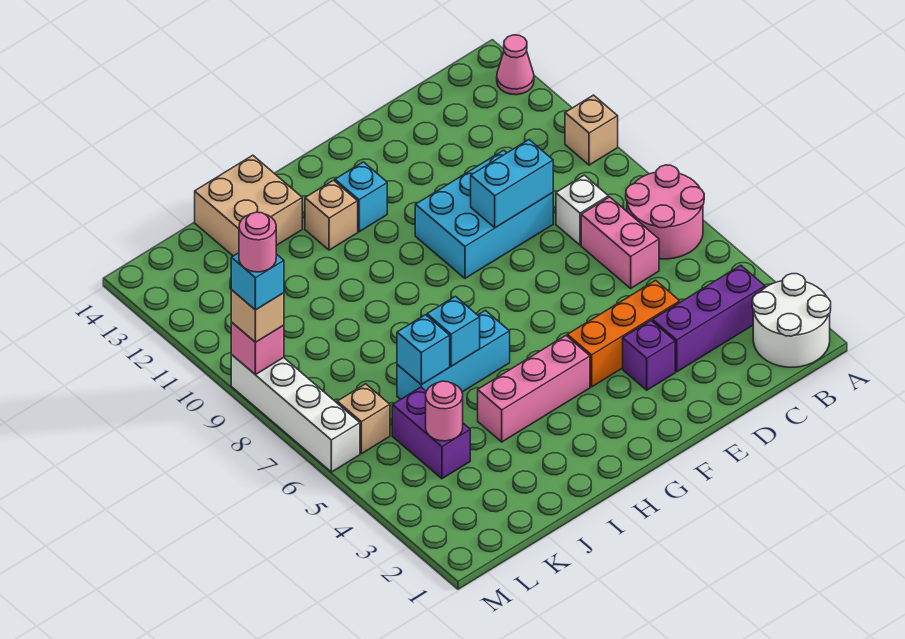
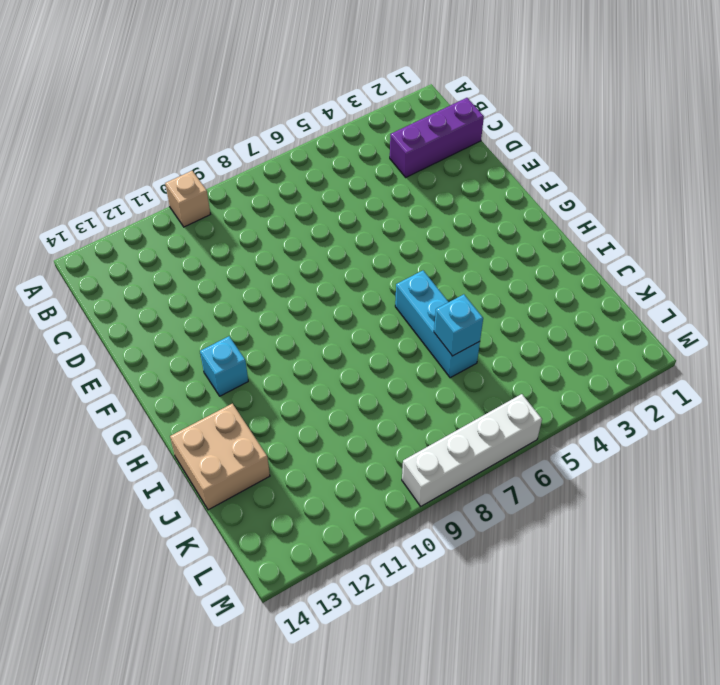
purple 1x3 brick [390,98,484,177] -> purple 1x3 brick turned to [653,265,765,372]
none -> white 2x2 round brick [752,274,831,367]
none -> pink 2x2 round brick [626,165,704,259]
none -> pink 1x1 cone [497,35,534,95]

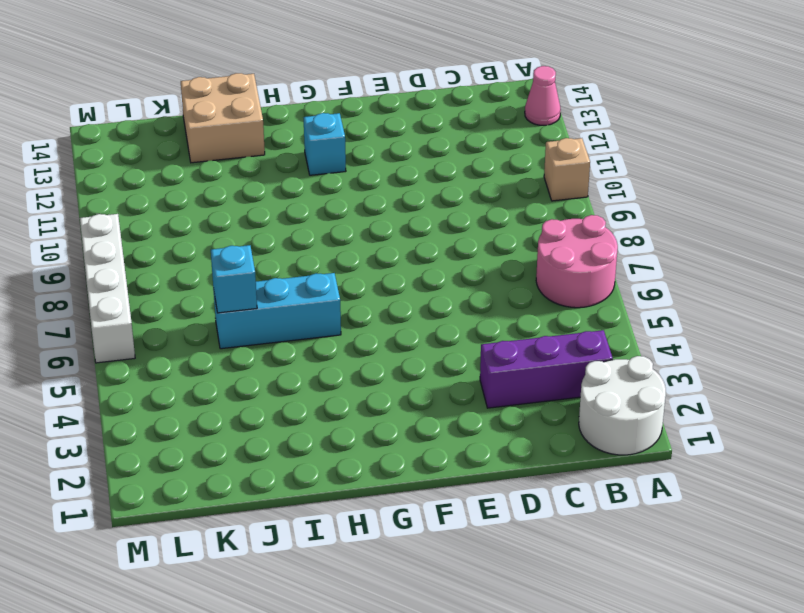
none -> pink 1x2 brick [581,197,659,288]
none -> white 1x1 brick [556,175,608,245]
none -> orange 1x3 brick [567,280,680,387]

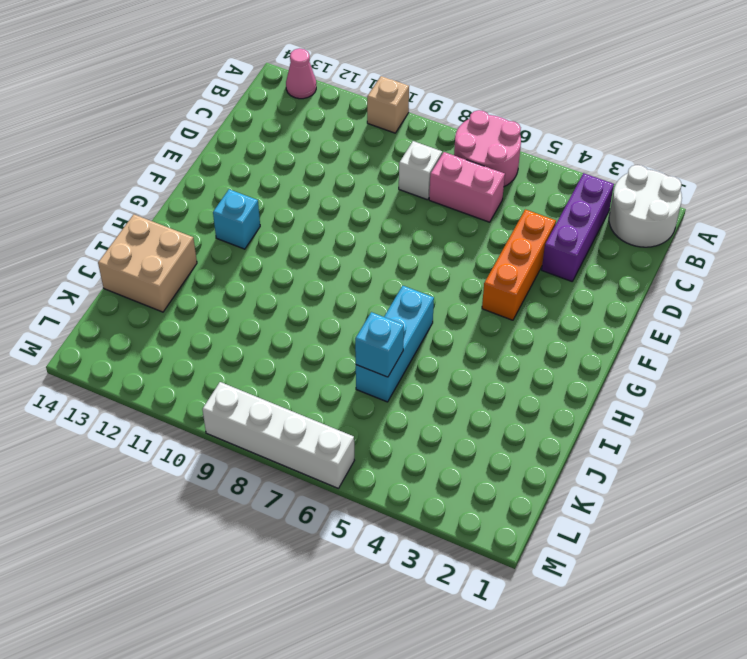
none -> cyan 2x3 brick [415,150,553,278]
none -> purple 1x1 brick [623,321,675,390]
none -> pink 1x3 brick [478,336,590,442]

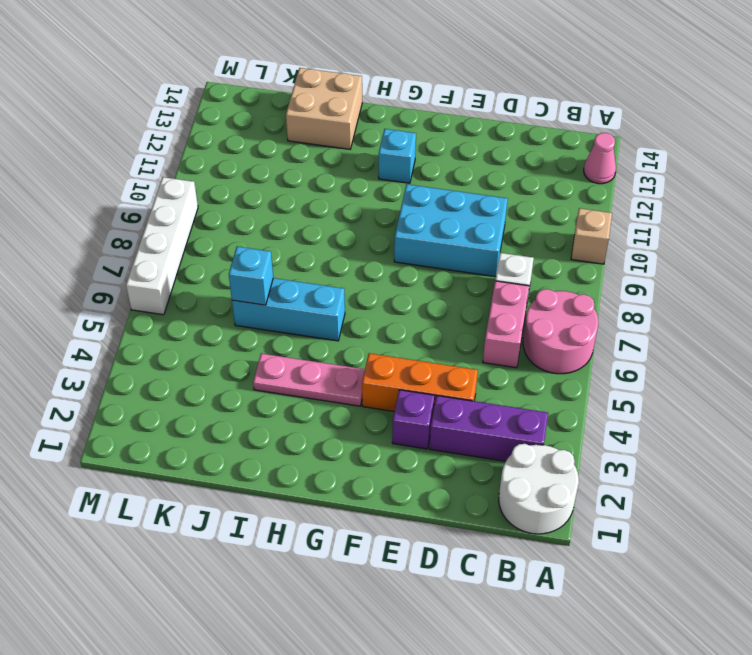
pink 1x3 plate [253,354,365,406] -> pink 1x3 brick [478,336,590,442]
none -> tan 1x1 brick [305,180,358,250]
none -> purple 1x2 brick [392,387,470,479]
none -> tan 1x1 brick [337,384,390,454]

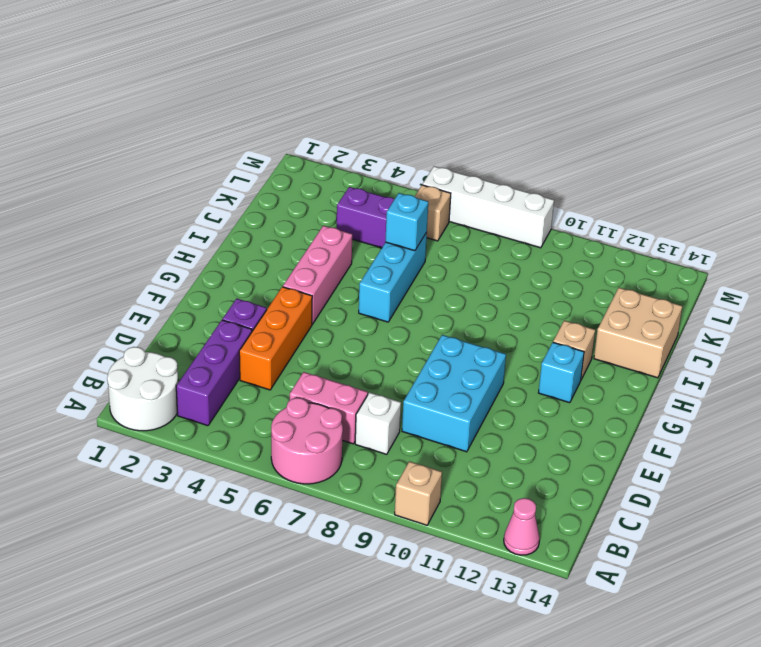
none -> cyan 1x2 brick [471,140,553,228]
none -> cyan 1x1 brick [427,296,480,366]
none -> pink 1x1 round brick [426,381,463,441]

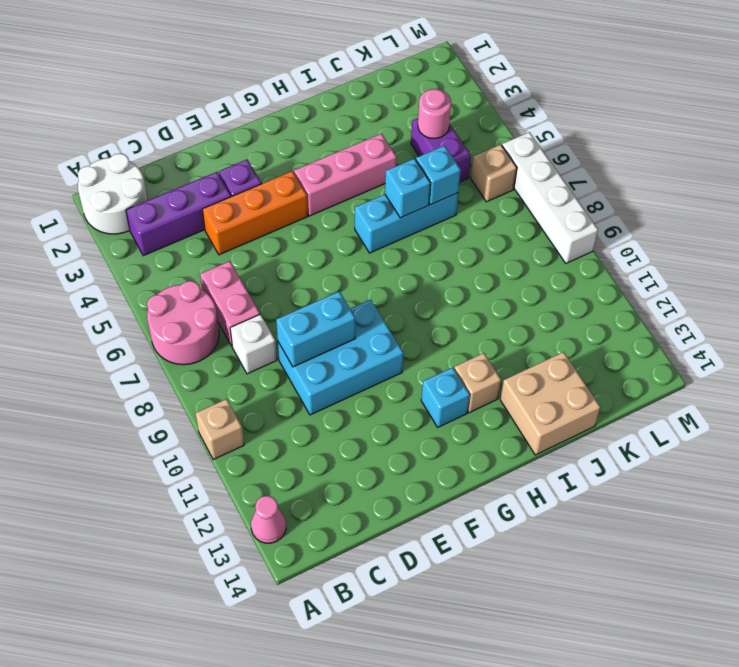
none -> pink 1x1 brick [231,322,284,375]
none -> tan 1x1 brick [231,290,284,342]
none -> cyan 1x1 brick [231,253,284,310]

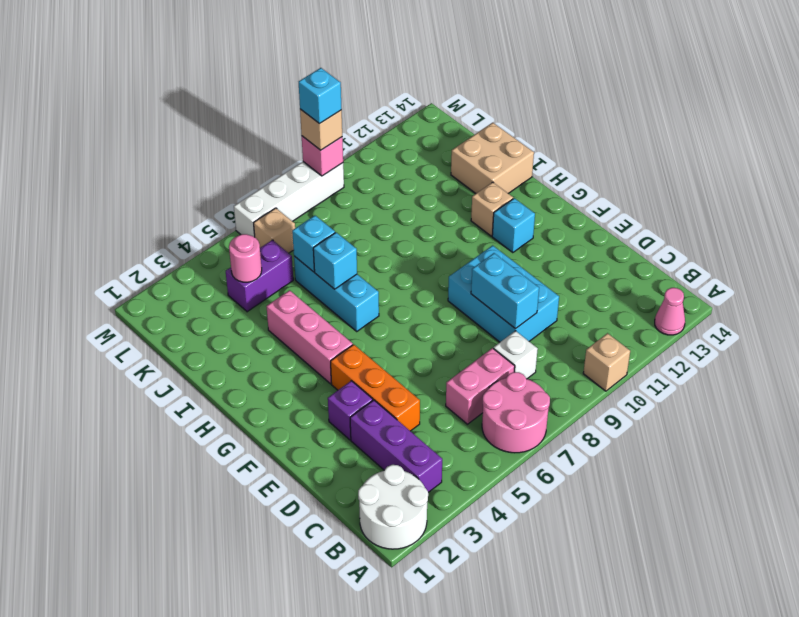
none -> pink 1x1 round brick [239,212,276,272]

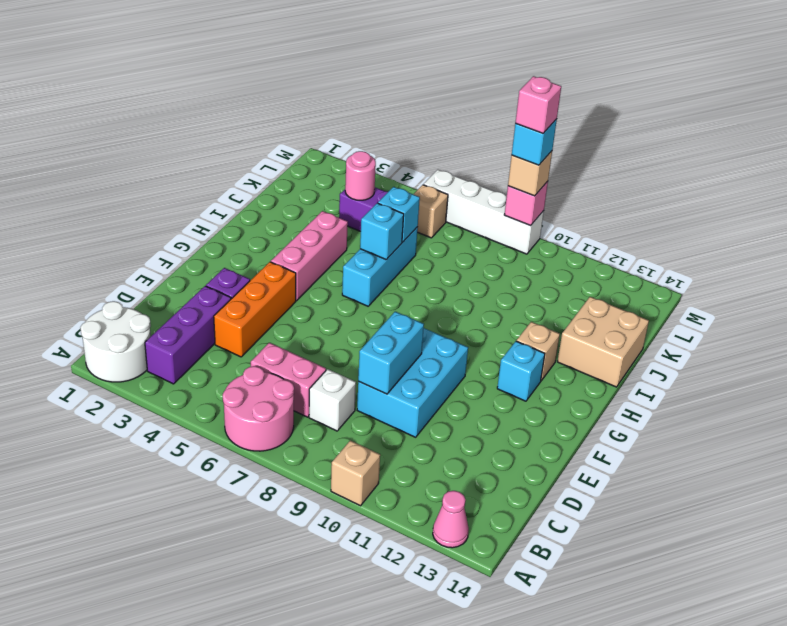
pink 1x1 brick [515,76,561,133] -> pink 1x1 round brick [239,212,276,272]

